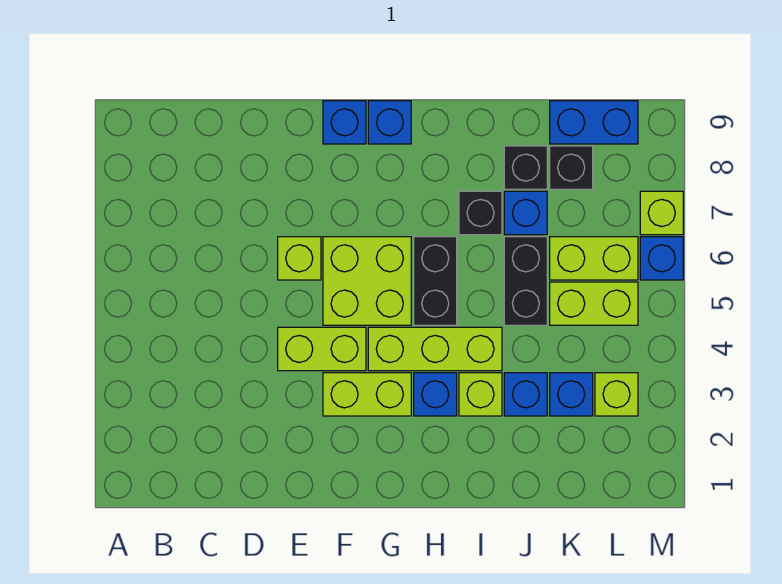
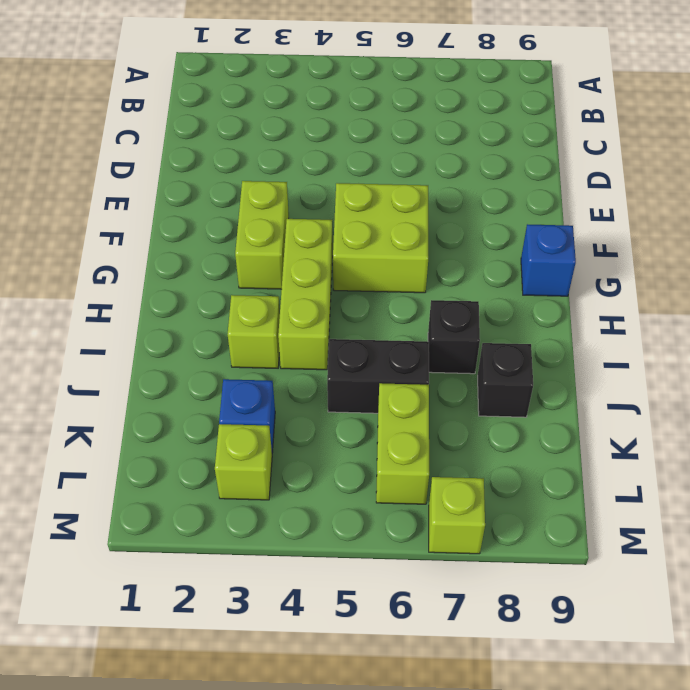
none -> lime 1x2 brick [278,327,366,371]
none -> lime 1x1 brick [278,237,321,280]
none -> blue 1x1 brick [323,101,366,144]

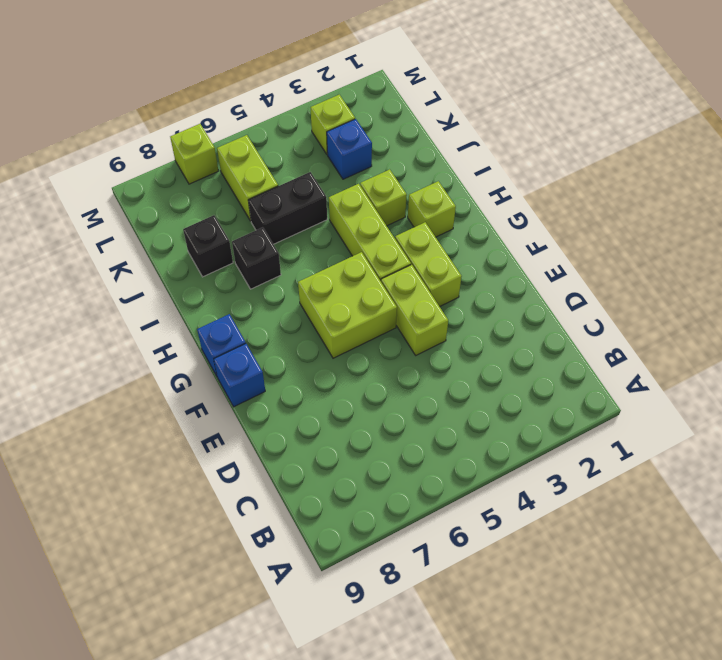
lime 1x1 brick [408,181,456,237] -> lime 1x1 brick moved to [278,237,321,280]
none -> blue 1x1 brick [414,373,457,416]
none -> black 1x2 brick [414,237,457,325]
none -> blue 1x1 brick [504,373,547,416]

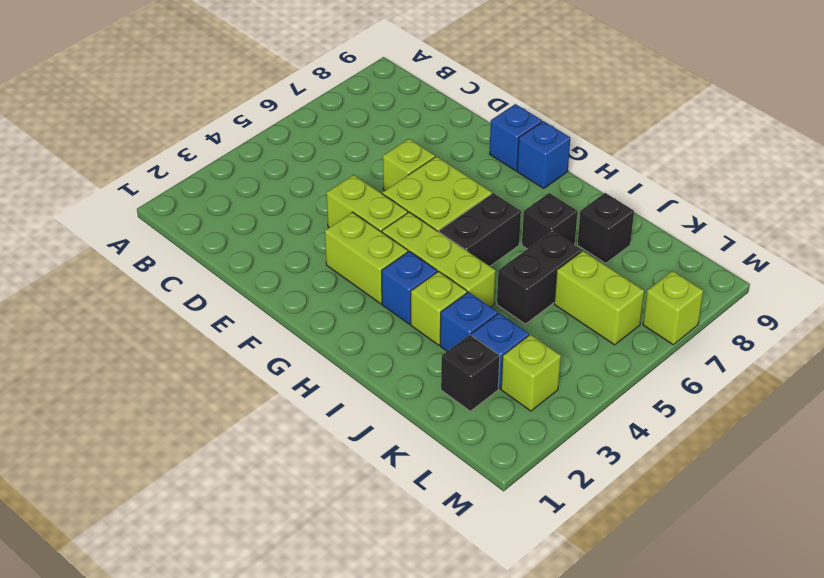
black 1x1 brick [441,335,500,411] -> black 1x1 brick moved to [550,146,593,189]
none -> blue 1x1 brick [504,191,547,235]
none -> lime 1x2 brick [550,282,638,325]
none -> blue 1x2 brick [550,101,638,144]

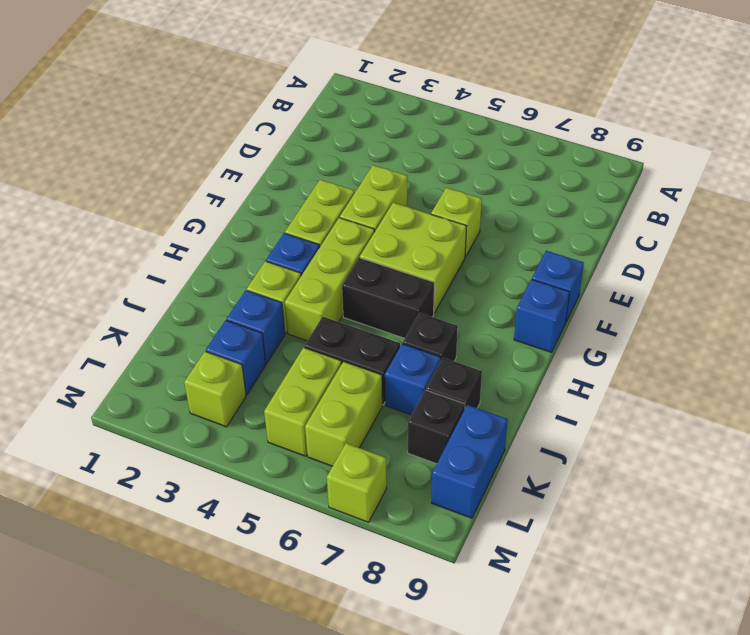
none -> blue 1x1 brick [640,237,683,280]

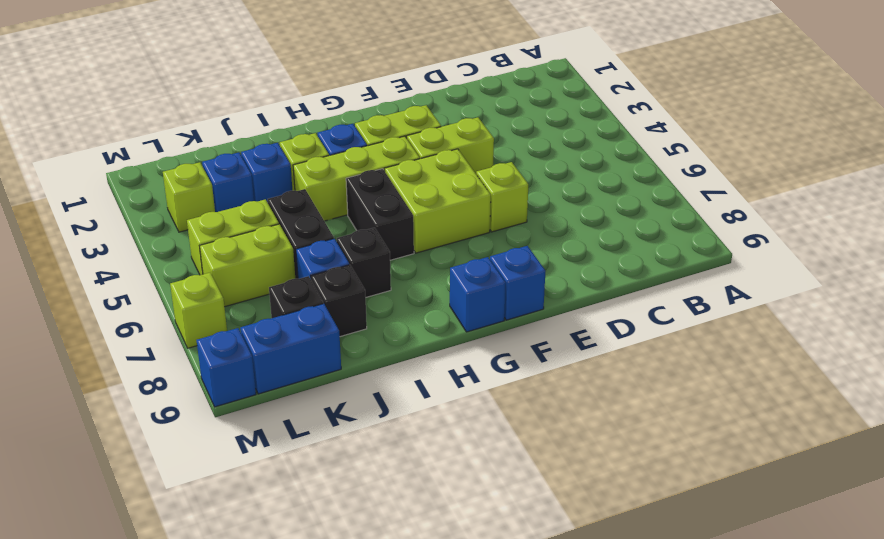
blue 1x1 brick [197,328,256,407] -> blue 1x1 brick moved to [640,237,683,280]

